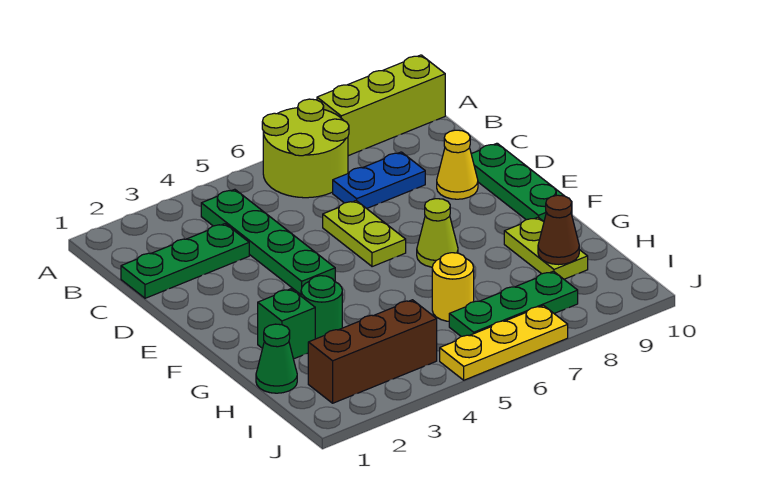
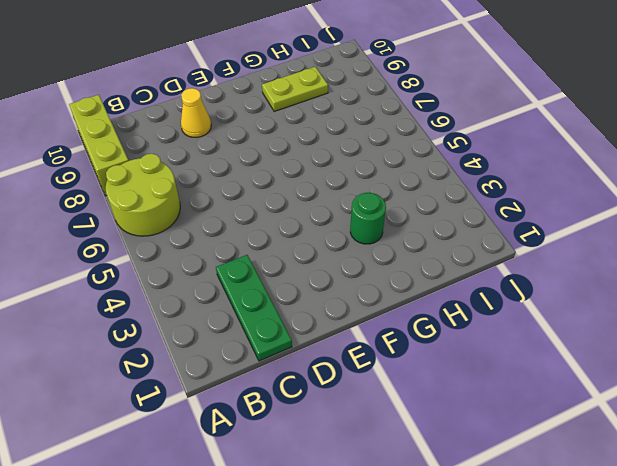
none -> green 1x4 plate [201,189,335,294]
none -> blue 1x2 plate [333,152,425,208]
none -> lime 1x2 plate [323,201,406,267]

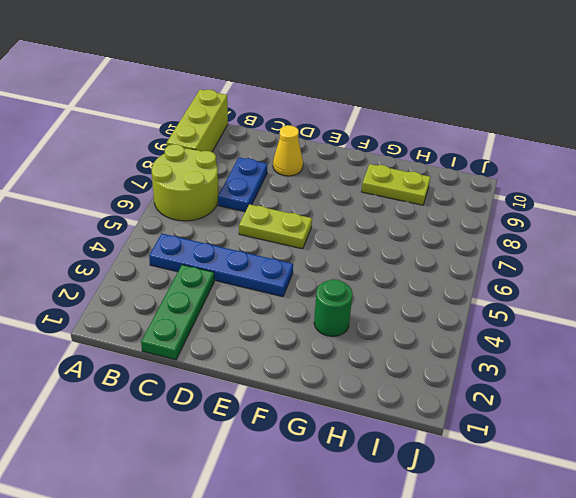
blue 1x4 plate [149,234,293,297] -> green 1x4 plate [201,189,335,294]
none -> green 1x3 plate [471,143,572,221]
none -> lime 1x1 cone [417,199,458,267]
none -> green 1x1 brick [258,289,315,359]

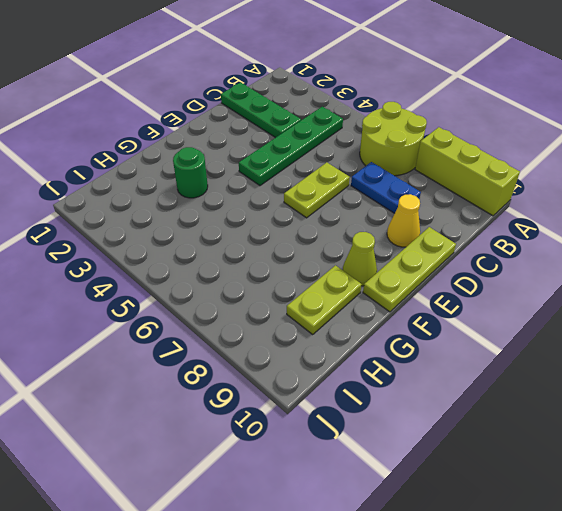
lime 1x3 plate [363,227,456,312] -> green 1x3 plate [471,143,572,221]
lime 1x1 cone [343,232,377,286] -> lime 1x1 cone moved to [417,199,458,267]
none -> green 1x1 brick [258,289,315,359]
none -> green 1x1 cone [256,324,297,393]
none -> yellow 1x1 round brick [432,253,474,321]

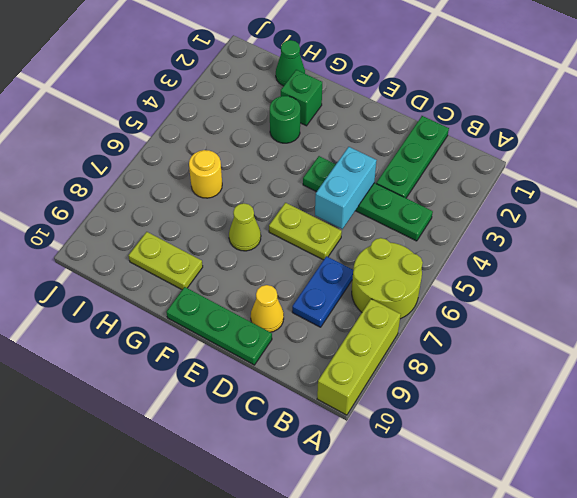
cyan 1x2 brick [315,147,377,229] -> none
none -> brown 1x3 brick [308,300,437,403]
none -> green 1x3 plate [449,271,578,337]
none -> yellow 1x3 plate [440,306,568,380]

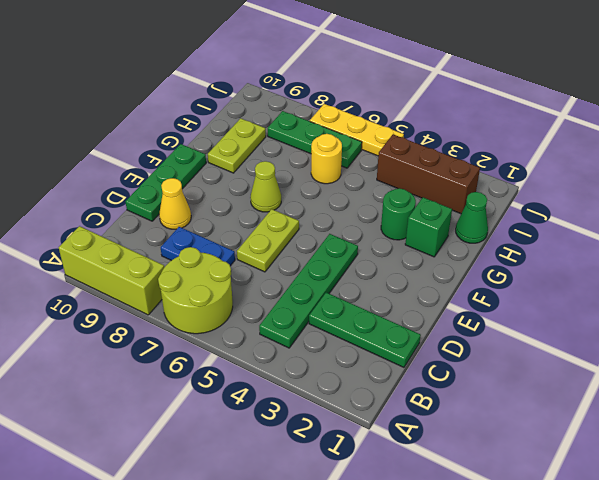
none -> brown 1x1 cone [538,195,579,265]

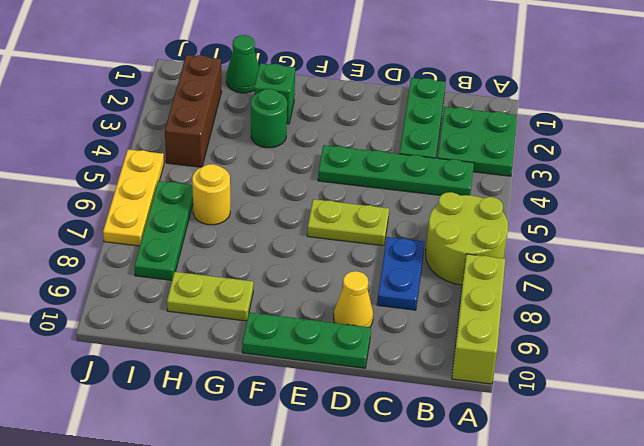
green 2x2 plate [438,107,517,176] -> none
none -> lime 1x1 cone [417,199,458,267]
none -> brown 1x1 cone [538,195,579,265]

